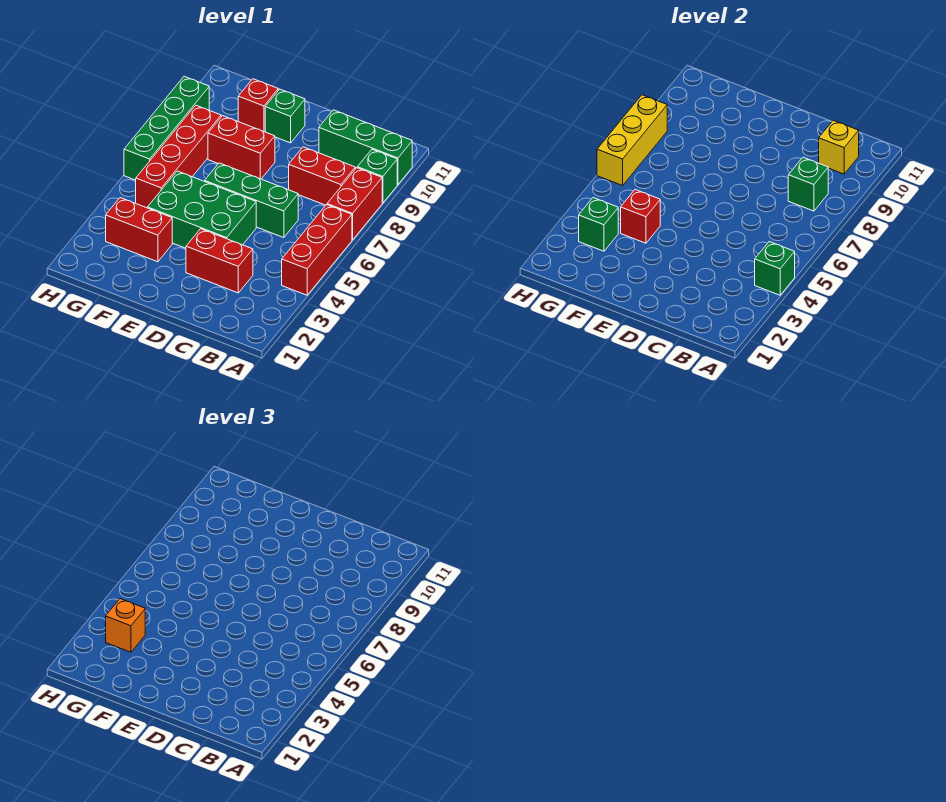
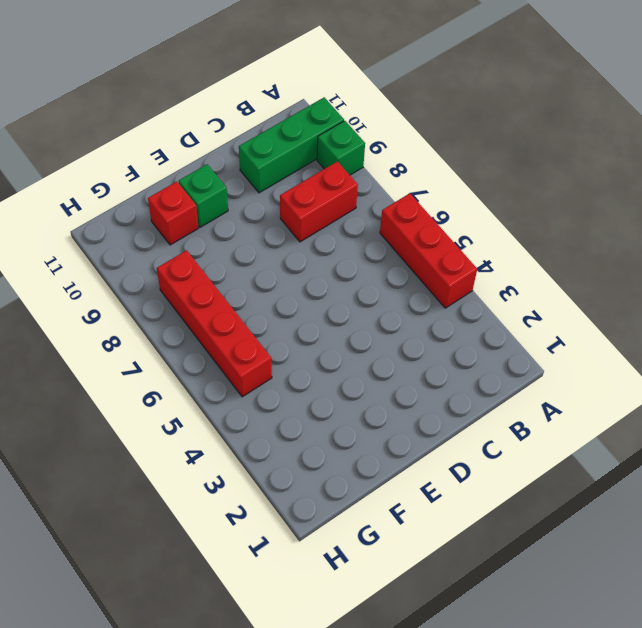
none -> red 1x2 brick [327,168,382,240]
none -> red 1x2 brick [186,229,253,293]
none -> green 1x3 brick [205,163,298,238]

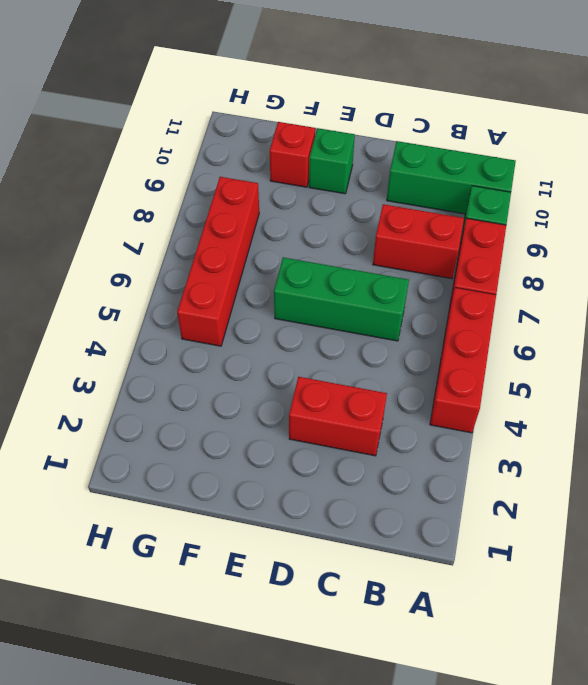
none -> green 2x3 brick [148,171,256,248]
none -> red 1x2 brick [208,116,275,179]
none -> red 1x2 brick [106,198,172,262]

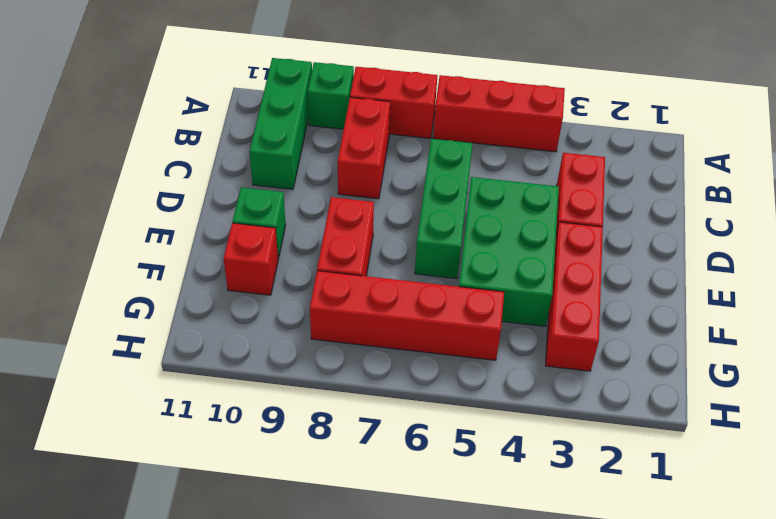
red 1x3 brick [545,222,603,371] -> red 1x2 brick [106,198,172,262]
none -> green 1x4 brick [124,76,209,180]
none -> green 1x1 brick [755,242,795,295]
none -> green 1x1 brick [788,157,828,211]

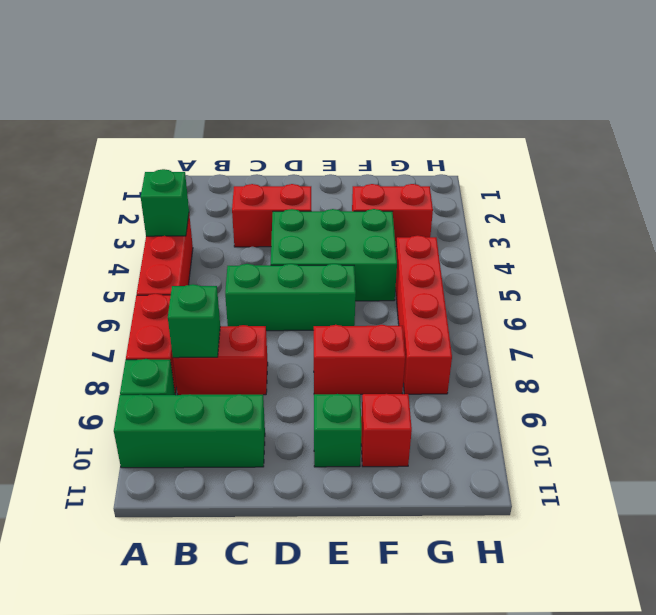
none -> green 1x4 brick [124,76,209,180]
none -> yellow 1x1 brick [819,120,859,174]
none -> red 1x1 brick [621,190,660,243]

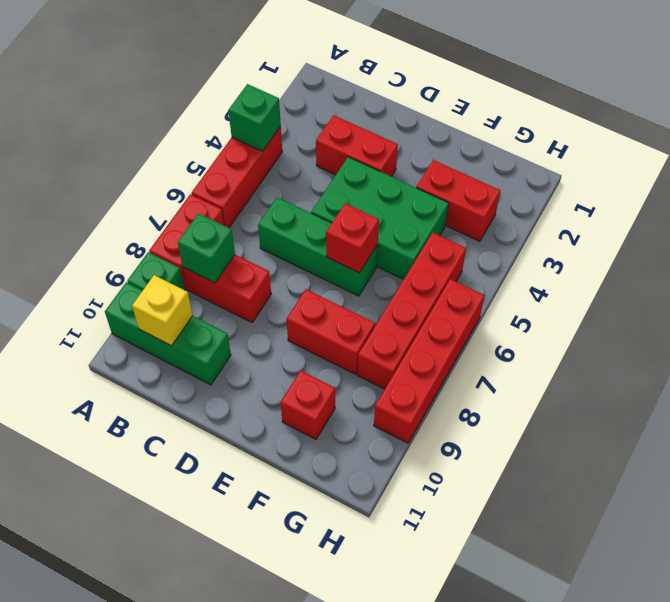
red 1x1 brick [326,204,379,273] -> red 1x1 brick moved to [621,190,660,243]
red 1x4 brick [374,279,484,443] -> green 1x4 brick [124,76,209,180]
none -> green 1x1 brick [265,89,305,143]
none -> green 1x1 brick [579,198,618,251]
none -> yellow 1x3 brick [597,95,667,186]

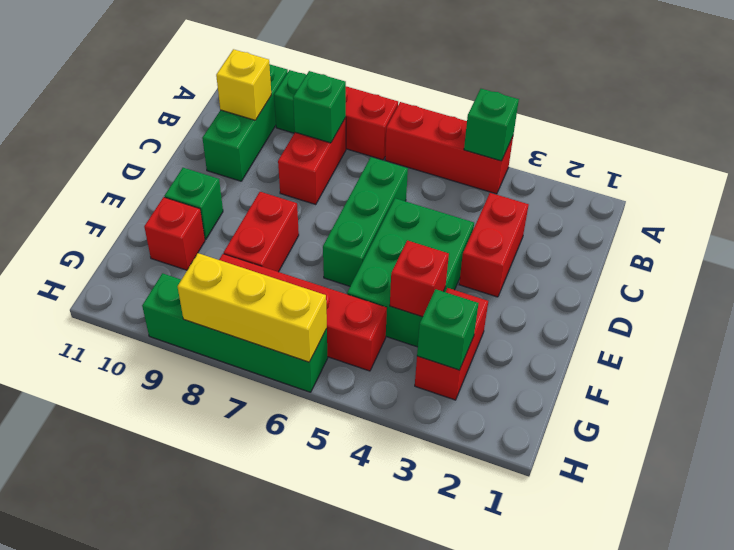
none -> orange 1x1 brick [106,599,145,652]

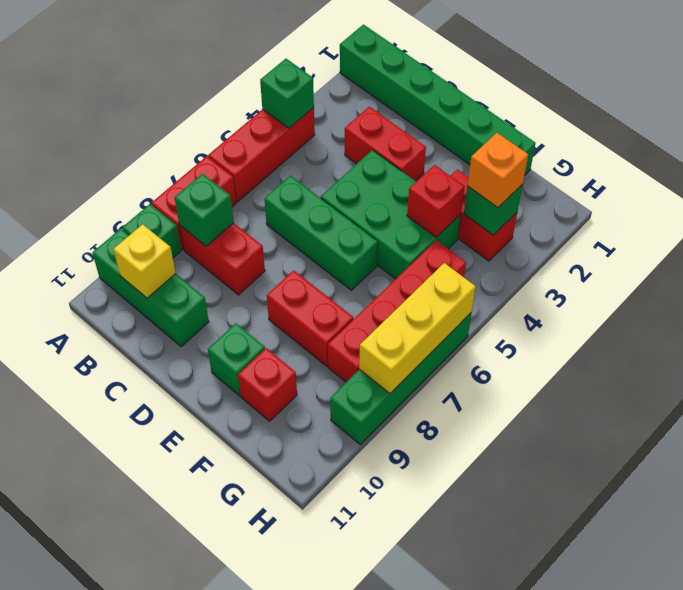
green 1x6 brick [340,25,536,175] -> none

